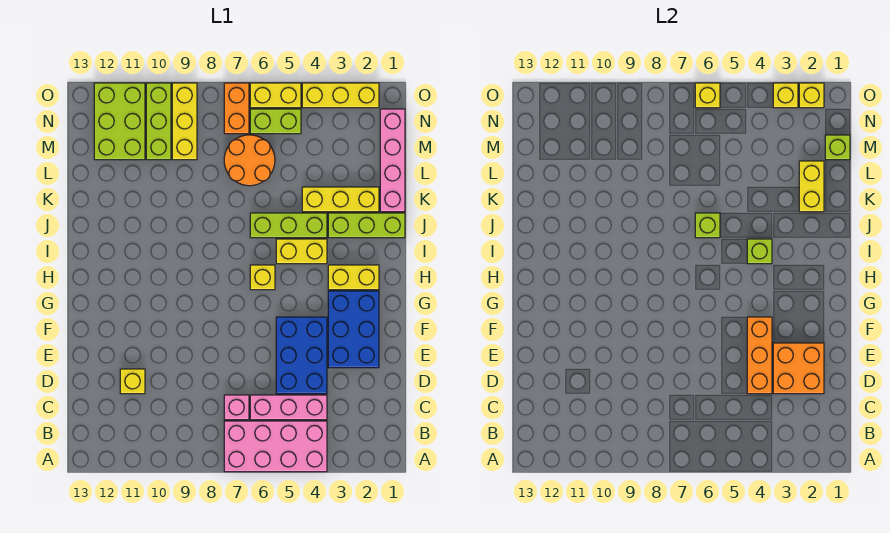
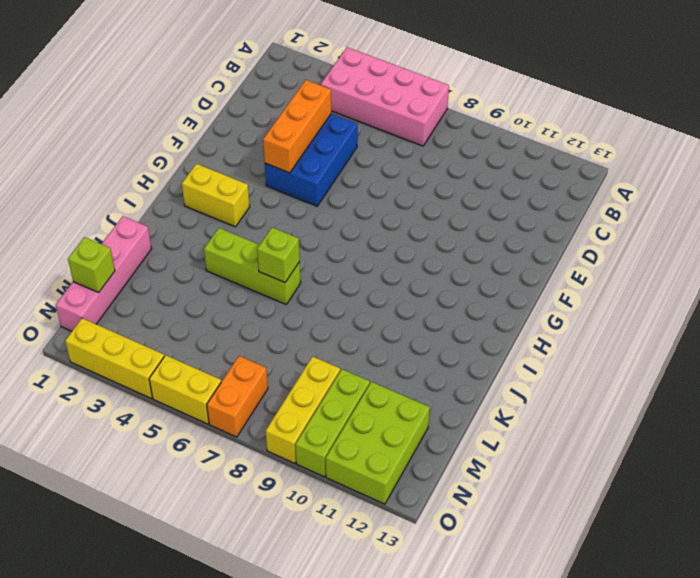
none -> pink 1x3 brick [250,395,327,420]
none -> pink 1x1 brick [224,395,249,420]
none -> yellow 1x1 brick [120,369,145,394]
none -> blue 2x3 brick [328,291,379,368]

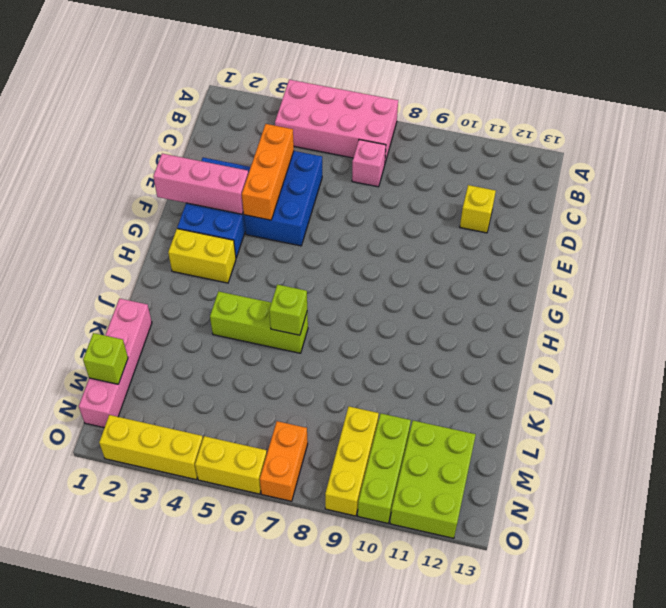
pink 1x3 brick [153,153,248,214] -> pink 1x3 brick moved to [250,395,327,420]
none -> yellow 1x1 brick [250,265,275,290]
none -> yellow 1x2 brick [276,239,327,264]
none -> lime 1x3 brick [328,213,405,238]
none -> yellow 1x3 brick [302,187,379,212]

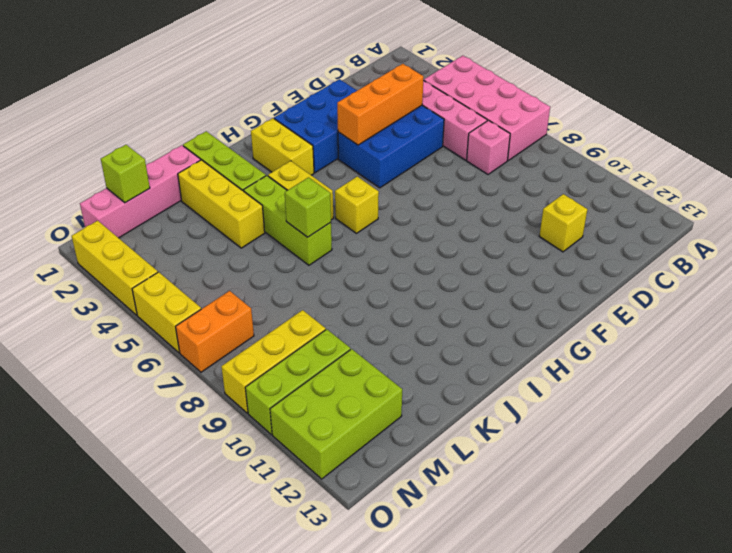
none -> orange 2x2 round brick [224,135,275,186]
none -> lime 1x2 brick [250,109,301,134]
none -> orange 2x2 brick [773,343,824,394]
none -> lime 1x1 brick [747,239,772,264]

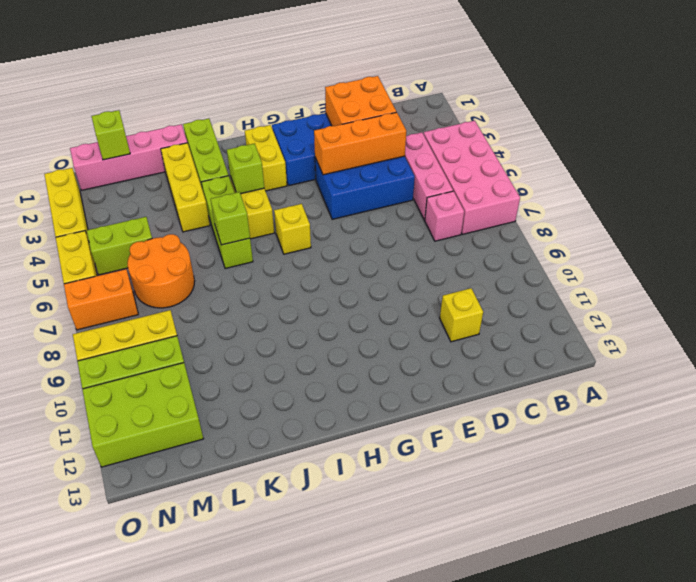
lime 1x2 brick [87,217,152,275] -> lime 1x2 brick turned to [250,109,301,134]
none -> yellow 1x2 brick [799,161,824,212]
none -> yellow 1x1 brick [799,83,824,108]
none -> yellow 1x1 brick [773,83,798,108]
none -> yellow 1x1 brick [695,83,720,108]

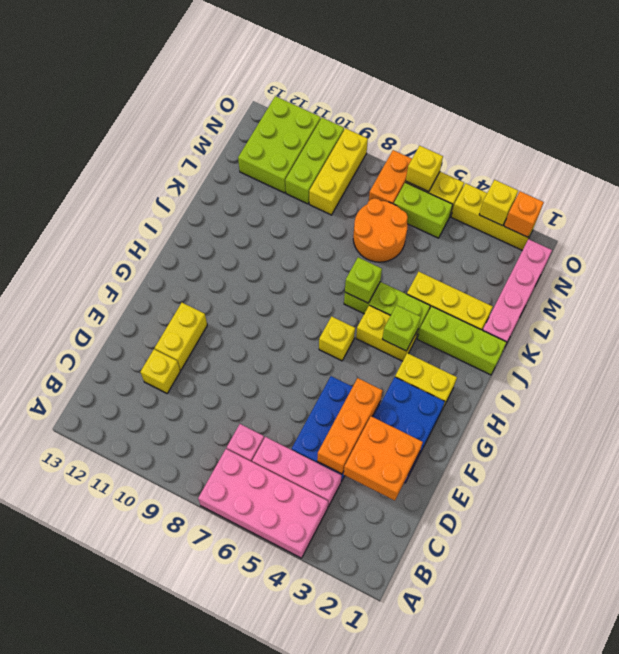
yellow 1x2 brick [155,303,207,370] -> yellow 1x2 brick moved to [799,161,824,212]
orange 1x1 brick [504,191,544,237] -> yellow 1x1 brick [799,83,824,108]
none -> lime 1x1 brick [825,135,850,160]

